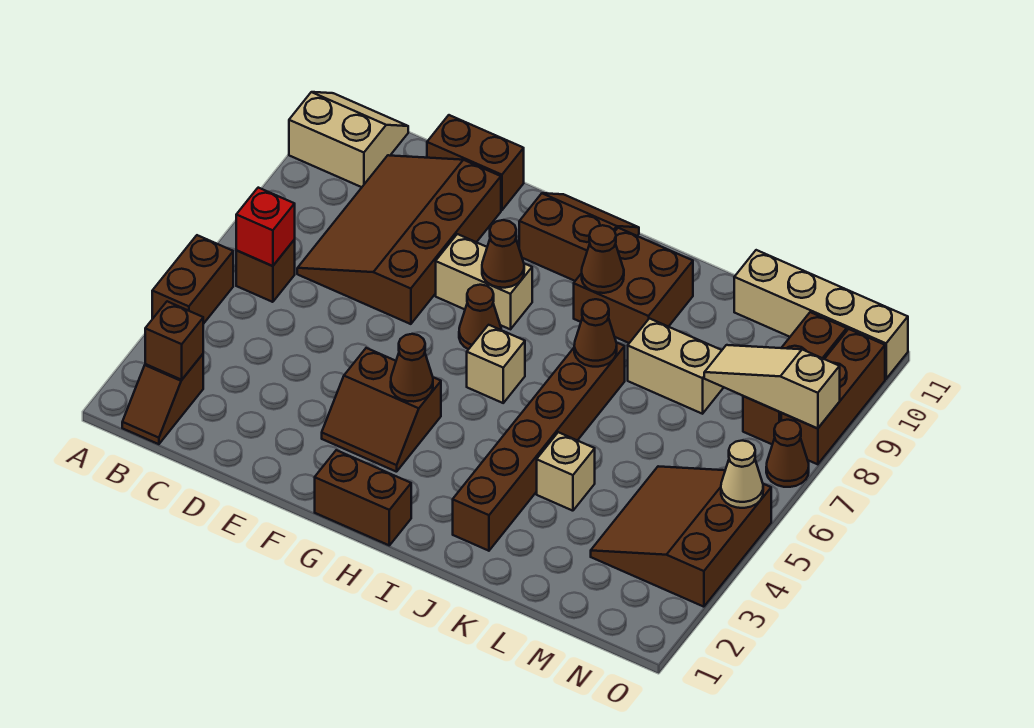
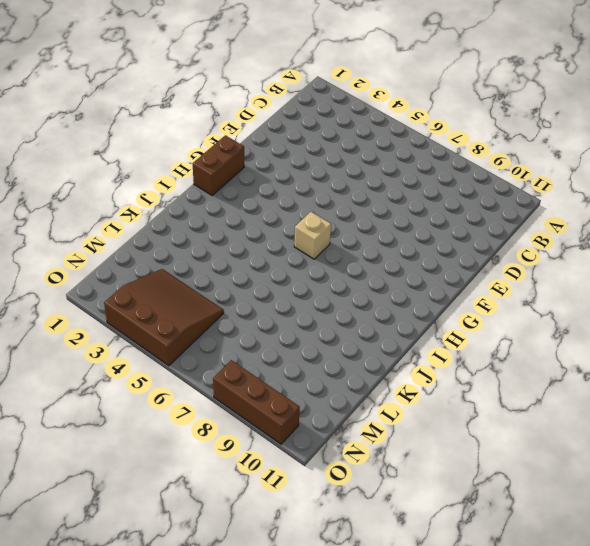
none -> brown 1x2 brick [152,235,233,324]
none -> tan 2x2 slope [289,92,408,187]
none -> brown 1x2 slope [122,354,203,444]

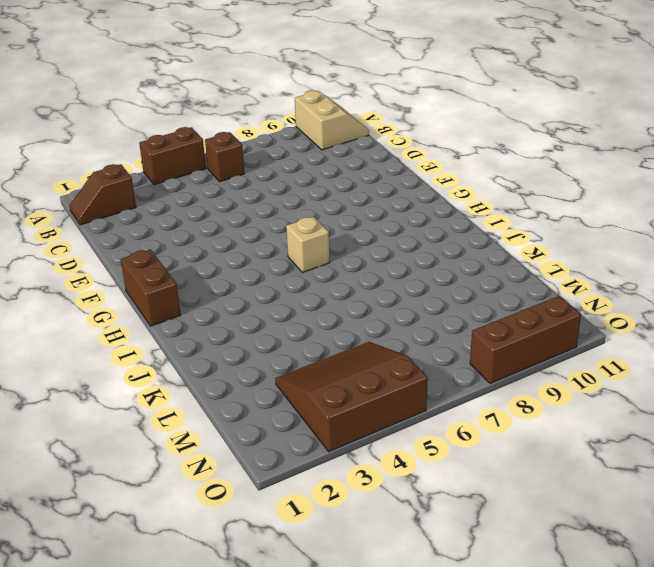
none -> brown 3x4 slope [297,155,501,324]
none -> brown 1x2 brick [427,115,524,210]
none -> brown 2x2 slope [322,348,441,472]

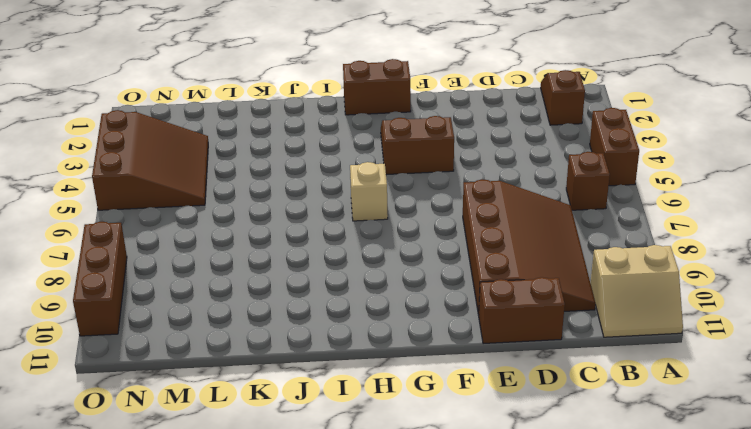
none -> tan 1x2 brick [436,234,532,329]
none -> brown 1x1 cone [459,285,501,349]
none -> brown 2x2 slope [519,193,639,281]

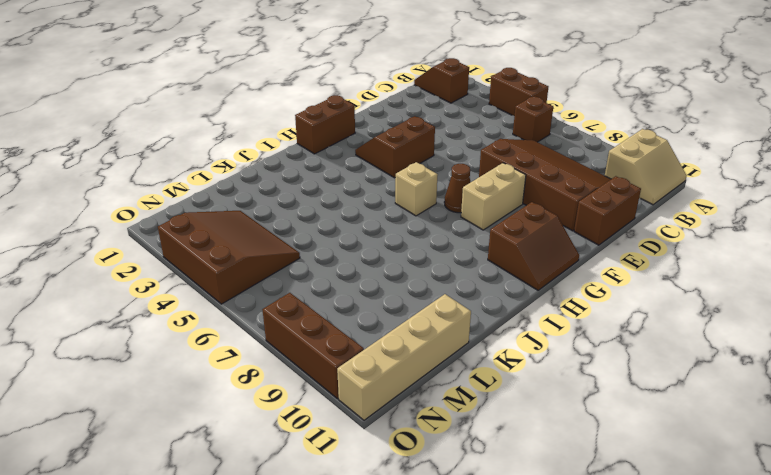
none -> brown 2x2 brick [574,228,693,343]
none -> brown 1x6 brick [453,342,625,551]
none -> tan 1x1 brick [537,432,595,511]

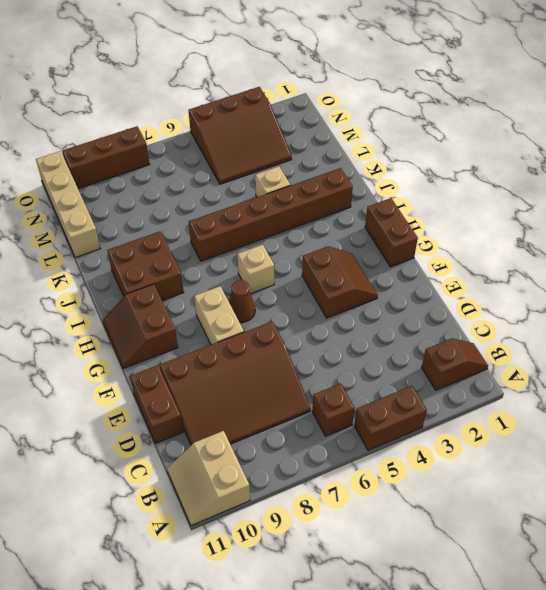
none -> tan 1x2 brick [628,318,724,414]
none -> brown 1x3 brick [743,312,847,444]
none -> brown 1x1 cone [766,420,809,487]

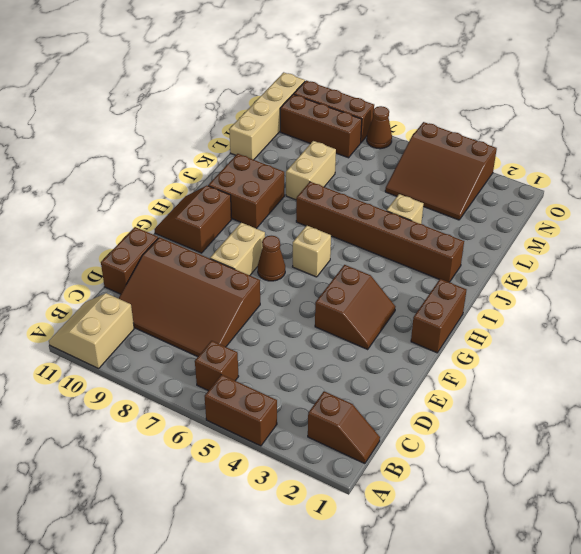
none -> brown 1x1 brick [145,301,203,380]
none -> red 1x1 brick [236,188,295,266]
none -> brown 1x1 cone [391,334,433,402]

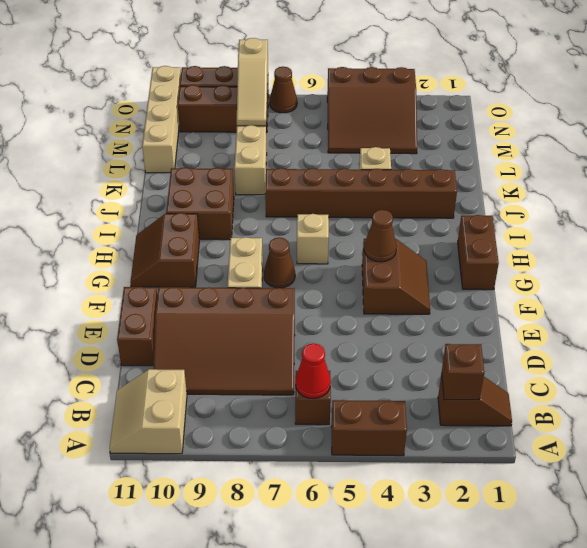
red 1x1 cone [295,343,331,399] -> red 1x1 brick [236,188,295,266]
none -> brown 1x1 cone [482,220,524,288]
none -> brown 1x1 cone [582,225,624,293]
none -> brown 1x1 cone [574,299,617,367]

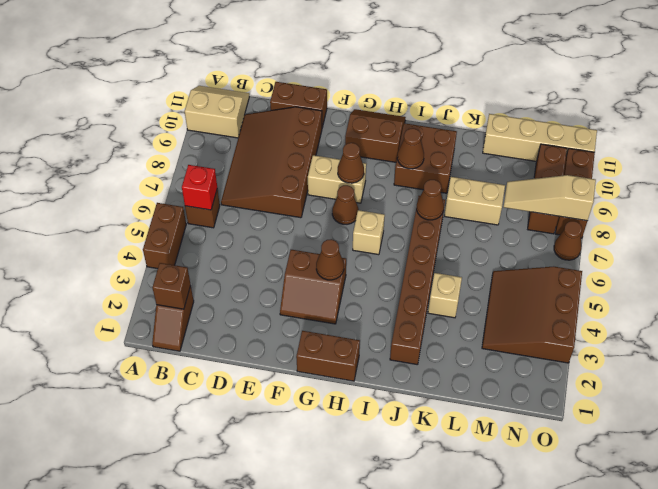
none -> tan 1x1 cone [721,441,763,508]

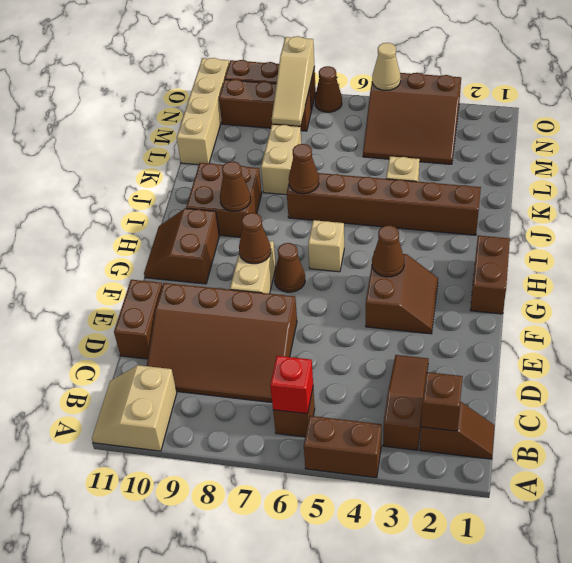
brown 1x3 slope [383,355,429,450] -> none

